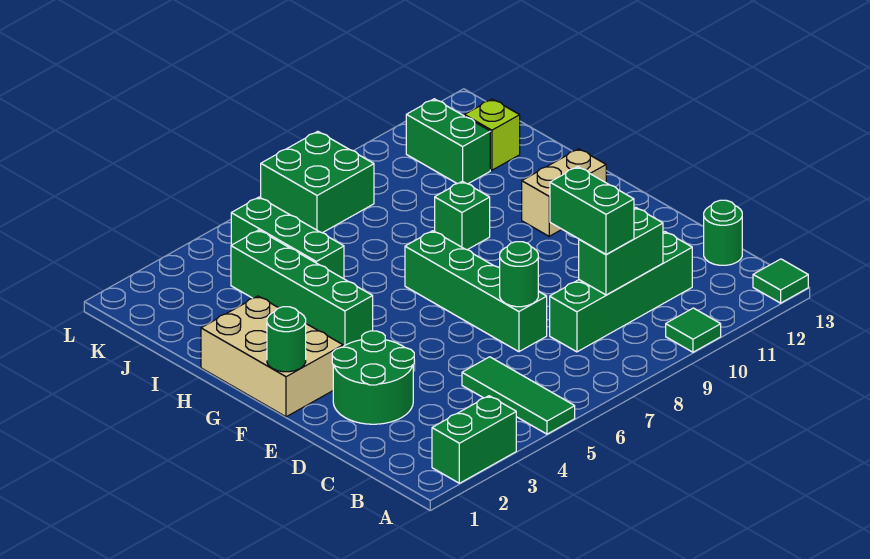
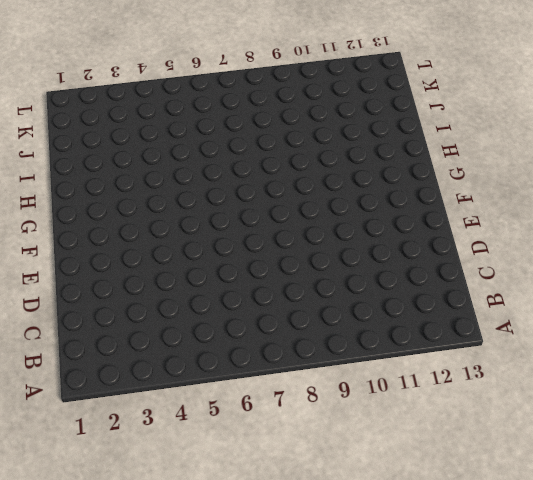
none -> green 1x2 brick [432,396,516,483]
none -> green 1x3 tile [462,357,575,434]
none -> green 1x1 tile [666,308,721,352]

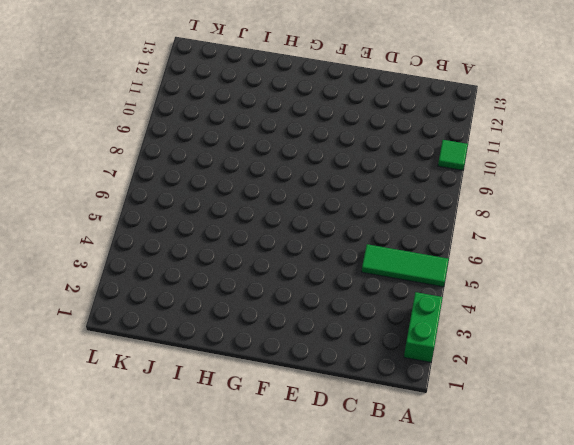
none -> green 1x1 tile [753,259,808,303]
none -> green 1x4 brick [550,232,692,352]
none -> green 1x1 round brick [704,200,742,265]

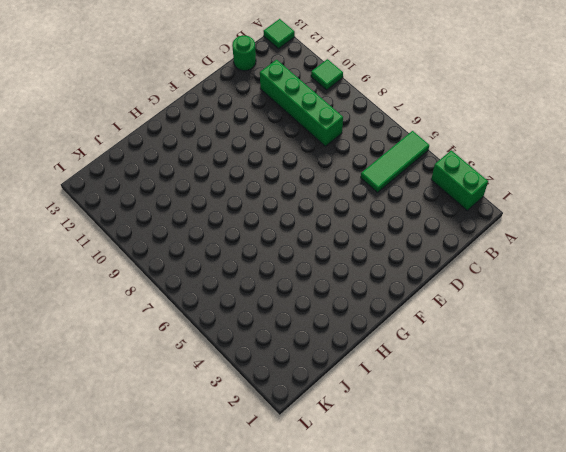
none -> green 2x2 round brick [332,331,414,424]
none -> green 1x4 brick [405,231,547,352]
none -> tan 2x3 brick [201,296,343,417]

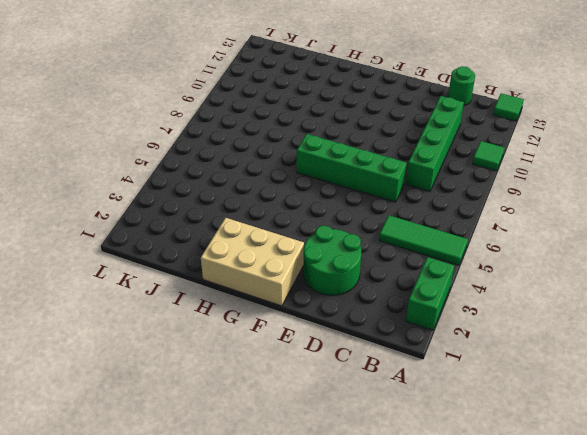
none -> green 1x4 brick [231,230,373,346]
none -> tan 1x2 brick [522,149,606,236]
none -> green 1x1 brick [435,181,490,250]

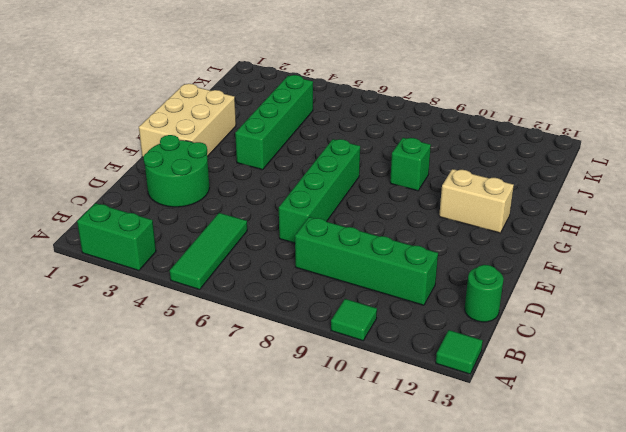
none -> green 1x3 brick [231,197,344,279]
none -> green 1x2 brick [406,99,490,184]
none -> lime 1x1 brick [464,99,520,170]

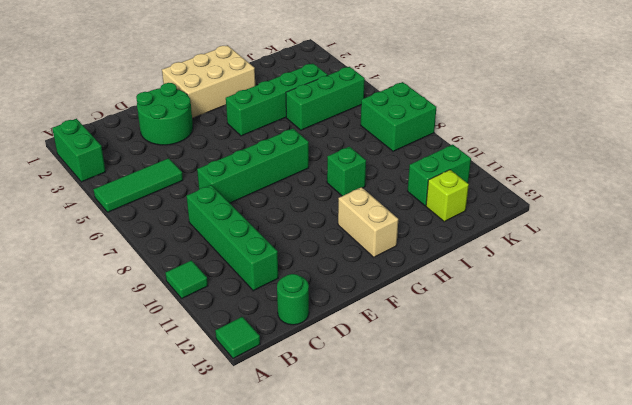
none -> green 1x2 brick [579,207,663,295]
none -> green 1x1 round brick [500,242,538,307]
none -> green 1x1 round brick [267,307,306,372]

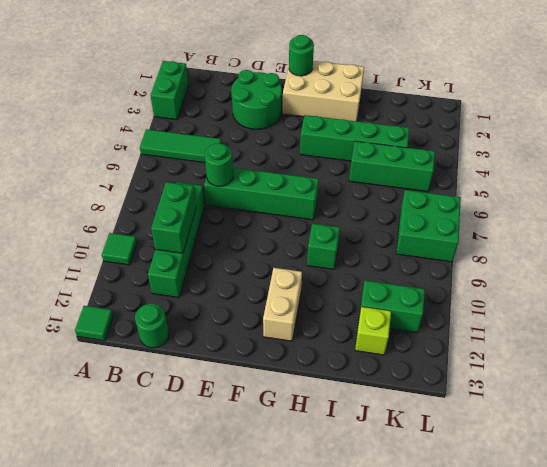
none -> green 1x2 brick [550,167,634,254]

